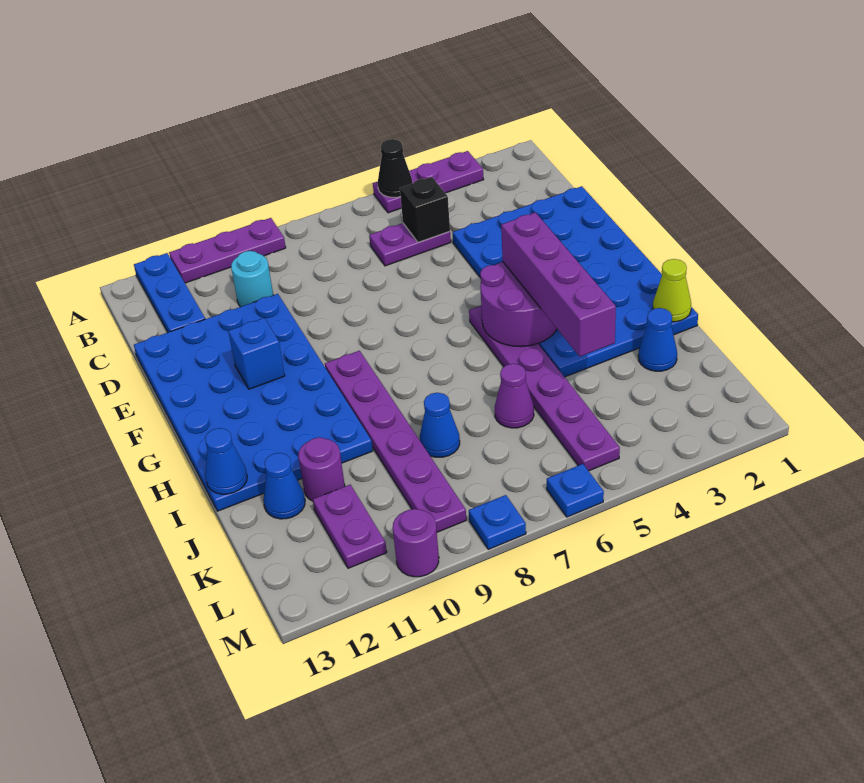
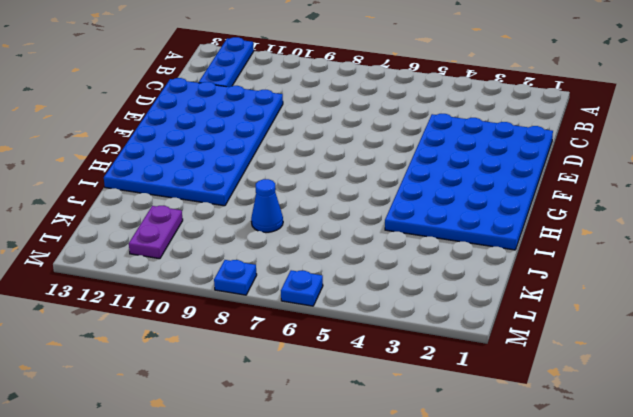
none -> purple 1x3 plate [373,151,484,213]
none -> purple 1x3 plate [169,218,286,283]
none -> purple 1x2 plate [369,223,451,266]

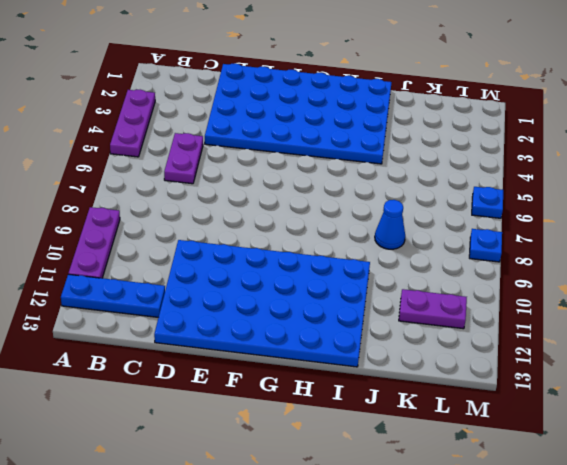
none -> cyan 1x1 round brick [231,251,273,307]
none -> purple 1x6 plate [469,306,620,471]
none -> purple 1x6 plate [325,351,466,532]

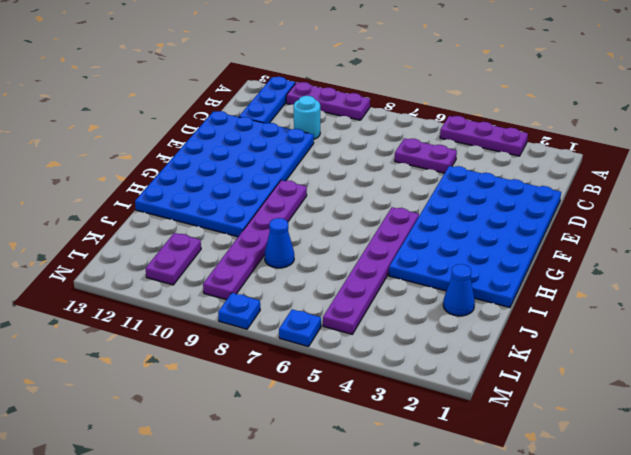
none -> purple 1x1 cone [495,364,534,428]
none -> purple 1x1 round brick [298,437,345,501]
none -> blue 1x1 cone [263,453,305,519]

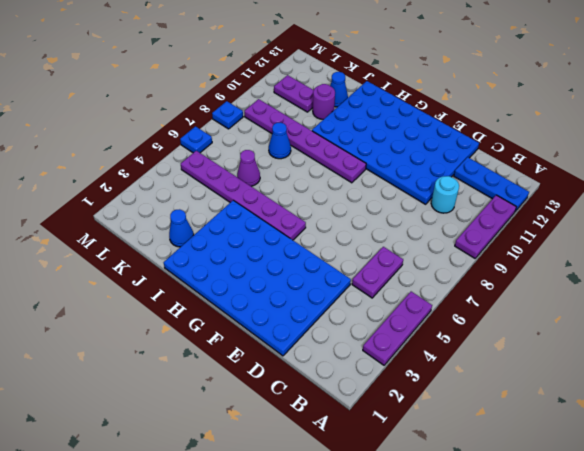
none -> purple 1x1 round brick [393,509,439,577]
none -> black 1x1 cone [378,139,412,197]
none -> black 1x1 brick [400,177,450,242]

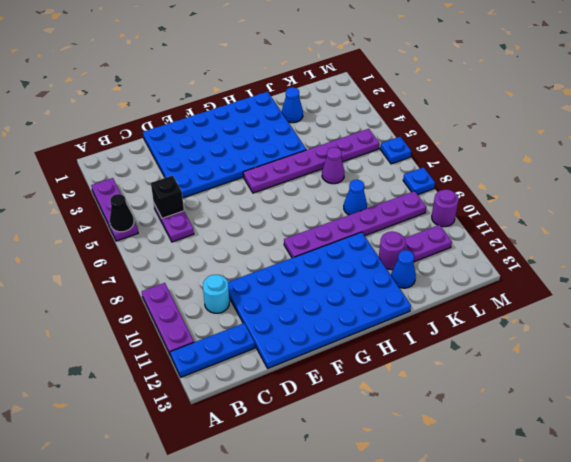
none -> blue 1x1 brick [228,318,285,389]
none -> purple 2x2 round brick [480,262,557,347]
none -> lime 1x1 cone [653,259,691,322]

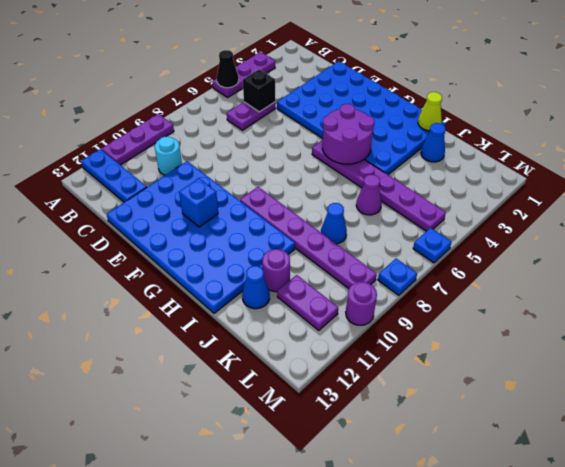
none -> blue 1x1 cone [205,428,247,494]
none -> purple 1x4 brick [501,212,616,356]

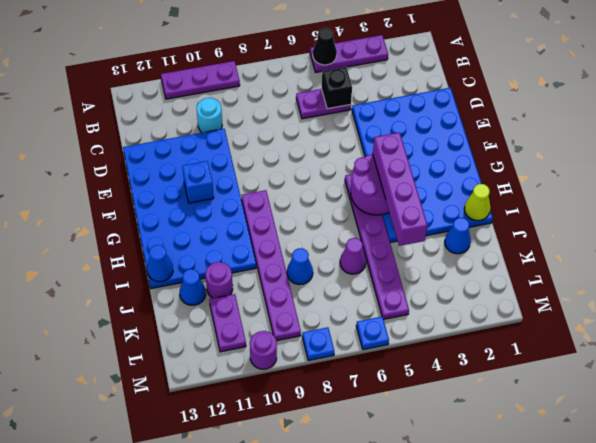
none -> blue 1x3 plate [134,253,205,332]

